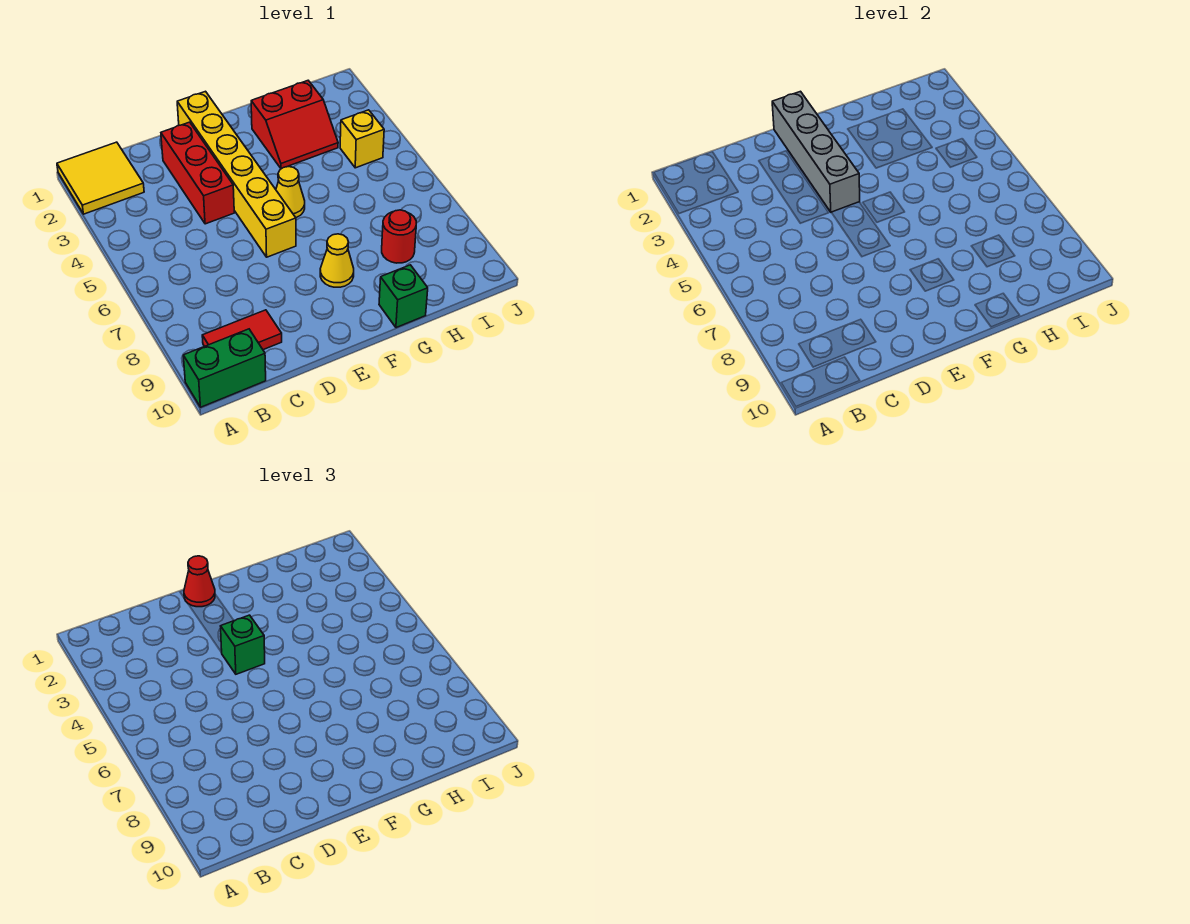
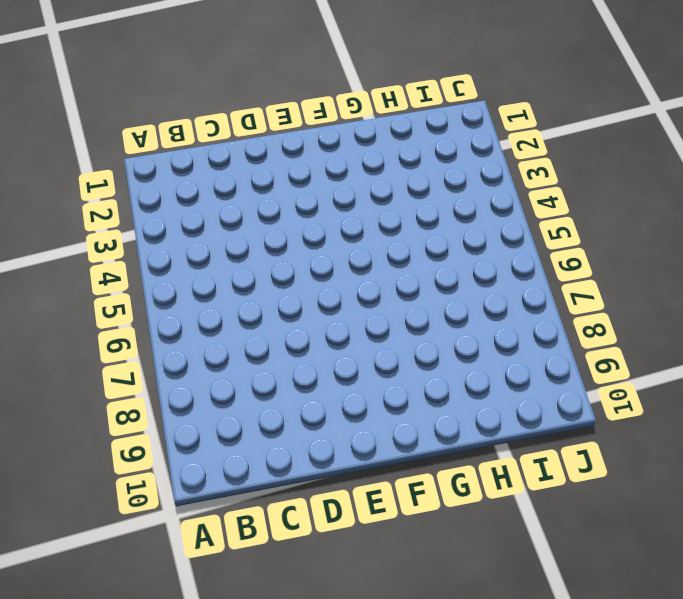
none -> yellow 2x2 tile [57,142,144,214]
none -> green 1x2 brick [183,329,266,407]
none -> red 1x2 tile [202,310,282,350]

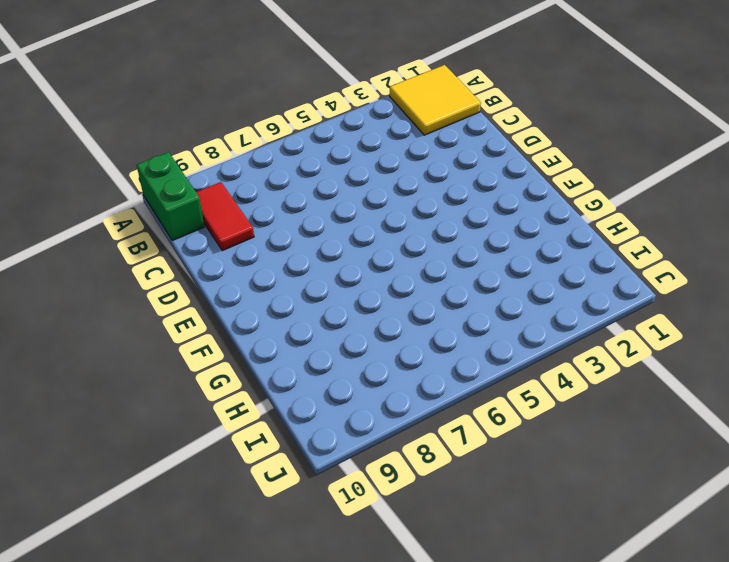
none -> red 1x3 brick [161,122,234,224]
none -> yellow 1x6 brick [177,91,296,257]
none -> yellow 1x1 cone [276,167,305,218]

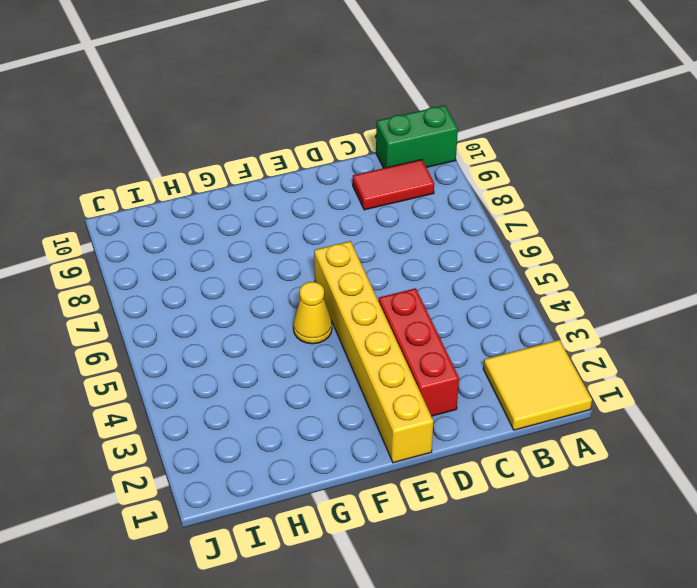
none -> yellow 1x1 cone [320,234,354,287]
none -> red 2x2 slope [251,81,338,169]
none -> green 1x1 brick [379,265,428,328]

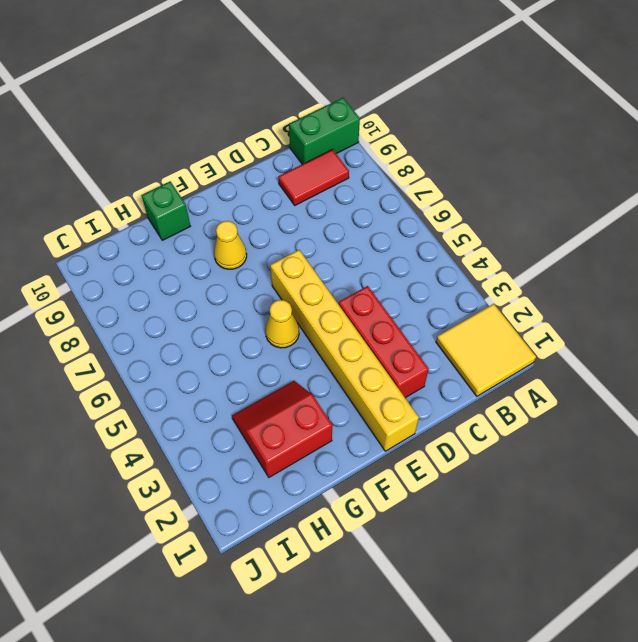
none -> red 1x1 round brick [382,210,416,263]
none -> yellow 1x1 brick [340,110,384,168]
none -> grey 1x4 brick [772,91,860,212]

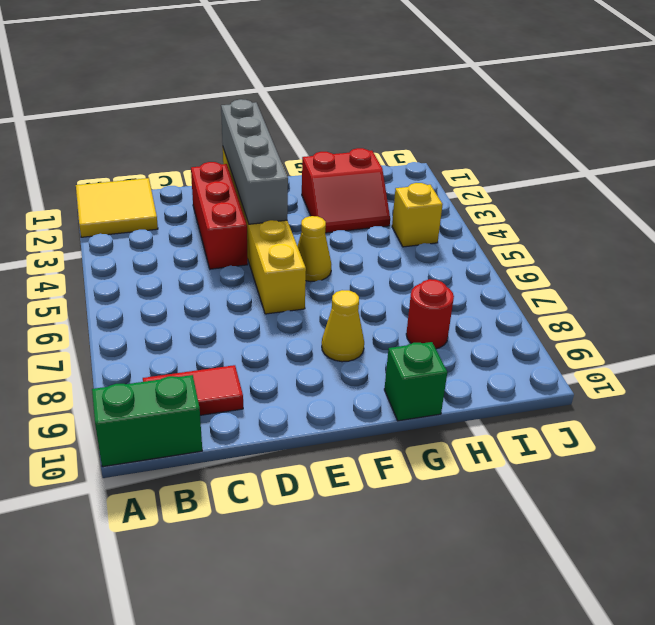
none -> red 1x1 cone [184,556,215,607]
none -> green 1x1 brick [221,615,265,674]

